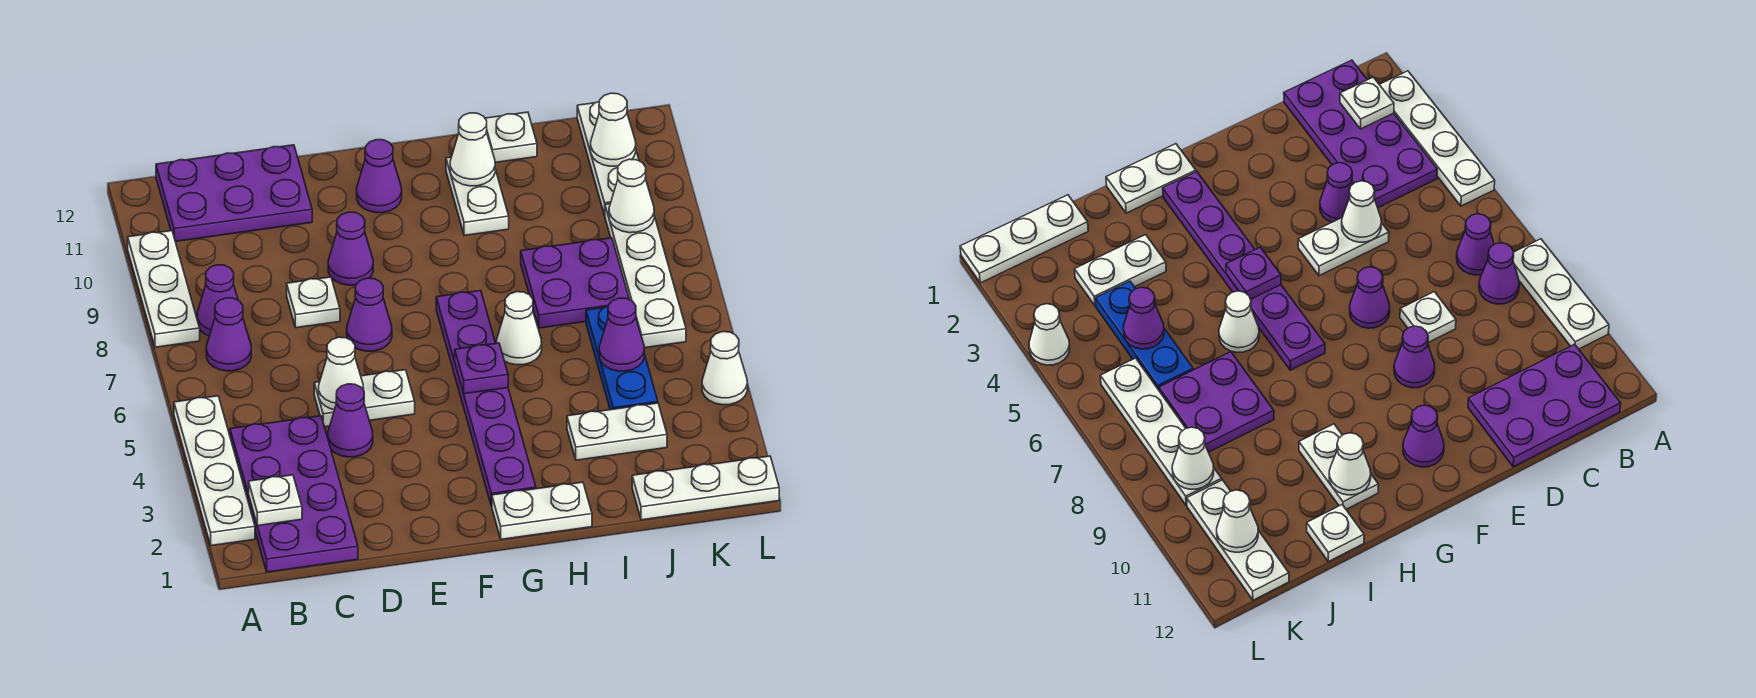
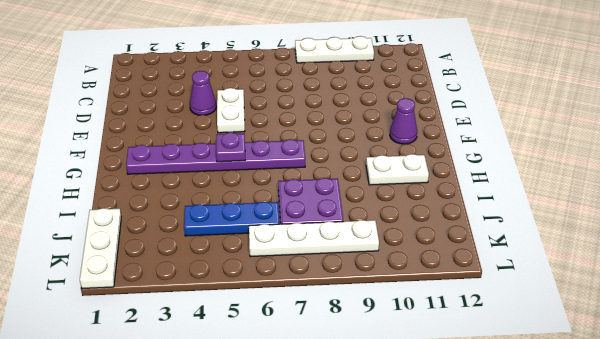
none -> white 1x4 plate [174,396,255,546]
none -> purple 2x4 plate [230,416,358,572]
none -> purple 1x1 cone [206,298,251,371]
none -> purple 1x1 cone [197,265,238,336]

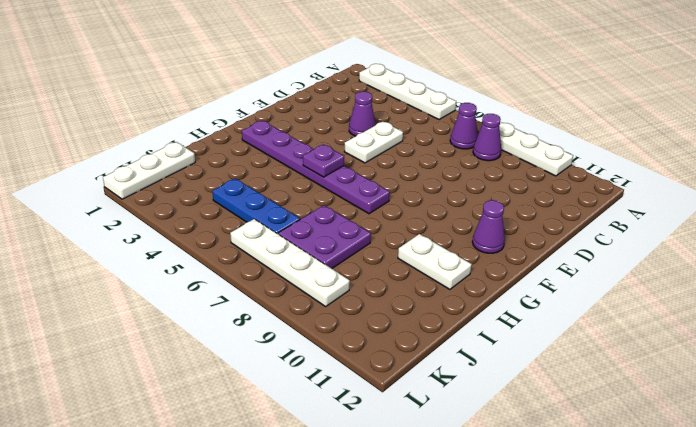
none -> purple 2x4 plate [230,416,358,572]
none -> purple 2x3 plate [156,145,312,242]
none -> white 1x1 plate [287,277,340,328]
none -> purple 1x1 cone [347,278,392,351]

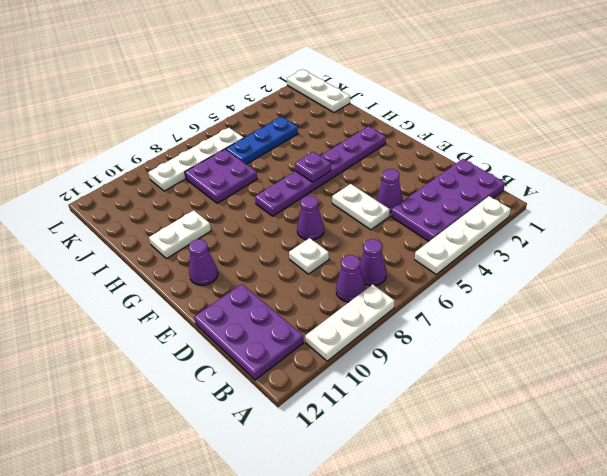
none -> purple 1x1 cone [328,212,373,285]
none -> white 1x2 plate [492,482,592,539]
none -> white 1x1 cone [496,292,542,365]
none -> white 1x2 plate [567,403,667,460]

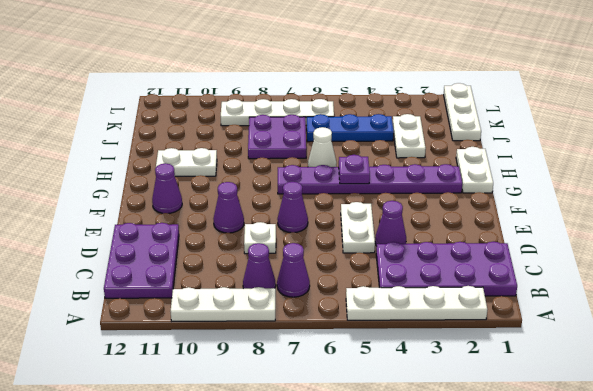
none -> white 1x1 plate [485,112,537,162]
none -> white 1x3 plate [577,102,639,215]
none -> white 1x1 cone [702,332,747,405]
none -> white 1x1 plate [249,475,302,526]

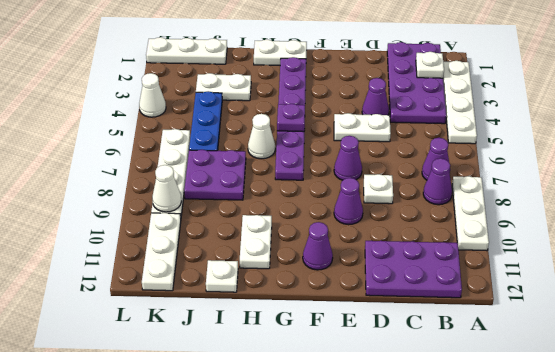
none -> white 1x1 cone [319,337,364,410]
none -> white 1x1 cone [450,113,495,186]
none -> purple 1x1 cone [599,298,644,371]
none -> white 1x1 cone [591,93,636,166]

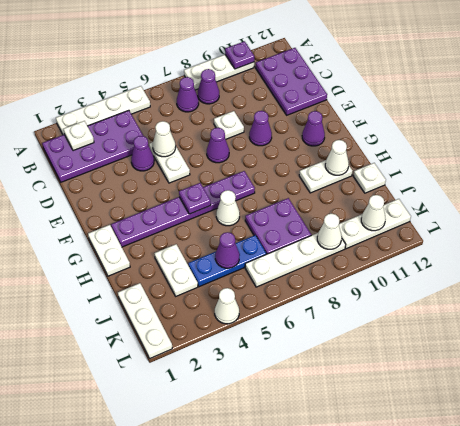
purple 1x1 plate [225,41,254,69] -> none

